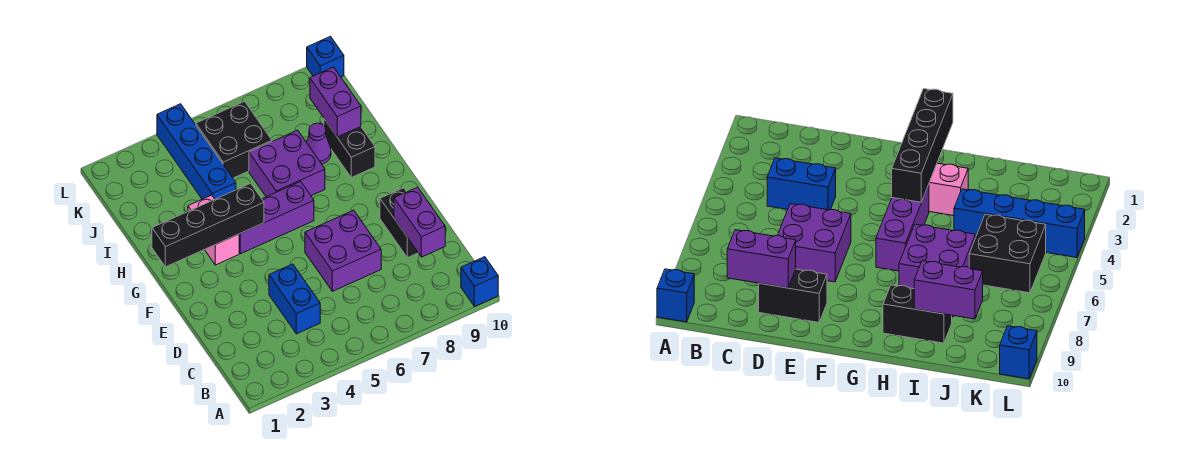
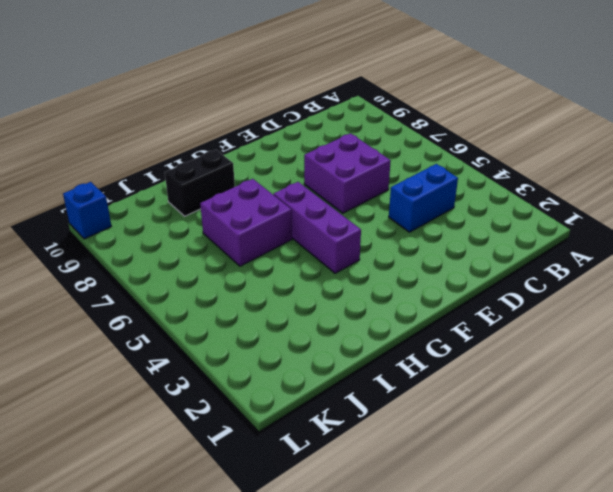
none -> blue 1x1 brick [461,257,498,306]
none -> black 1x2 brick [380,188,418,258]
none -> pink 1x2 brick [188,195,239,265]

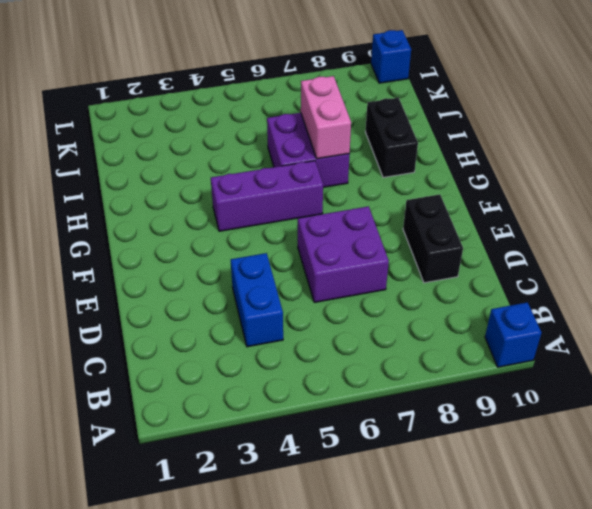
pink 1x2 brick [301,76,351,159] -> pink 1x2 brick moved to [188,195,239,265]
none -> blue 1x4 brick [157,104,236,199]
none -> purple 1x1 cone [306,123,331,164]
none -> black 2x2 brick [196,101,272,178]

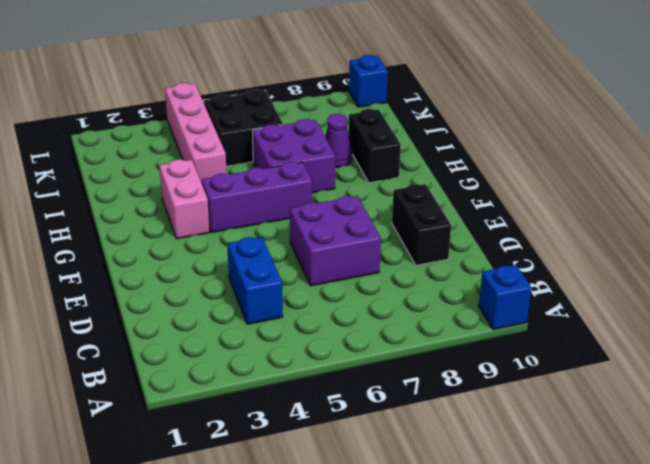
pink 1x4 brick [165,83,227,183] -> blue 1x4 brick [157,104,236,199]
none -> purple 1x2 brick [394,187,445,257]
none -> black 1x4 brick [152,183,264,267]
none -> purple 1x2 brick [310,67,361,137]

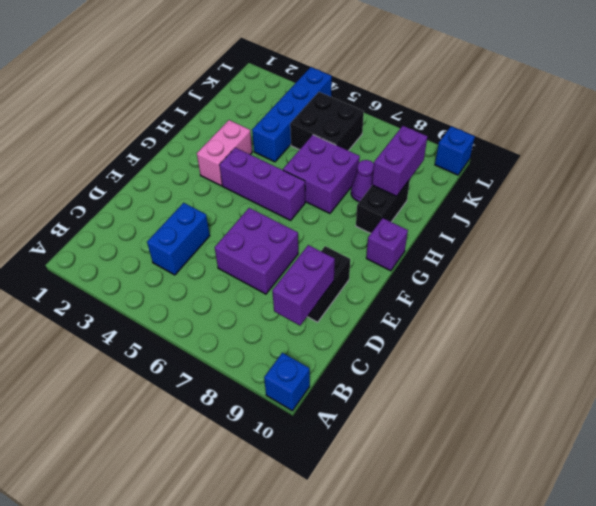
purple 1x1 brick [366,218,408,271] -> none
none -> black 1x4 brick [152,183,264,267]

